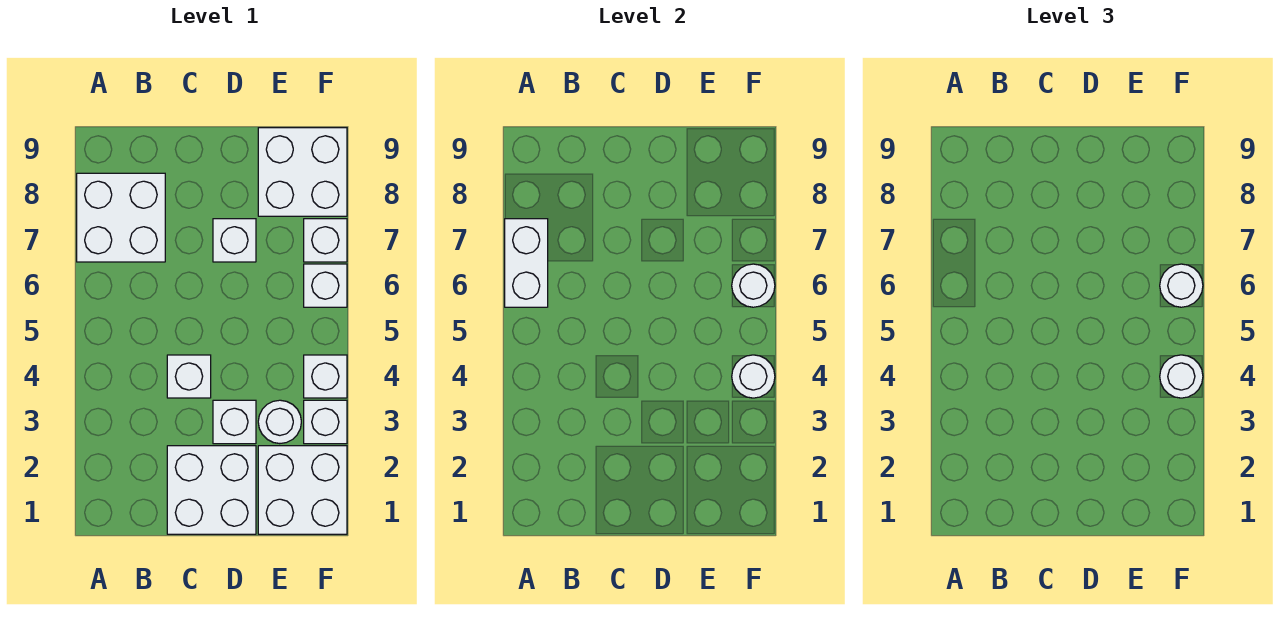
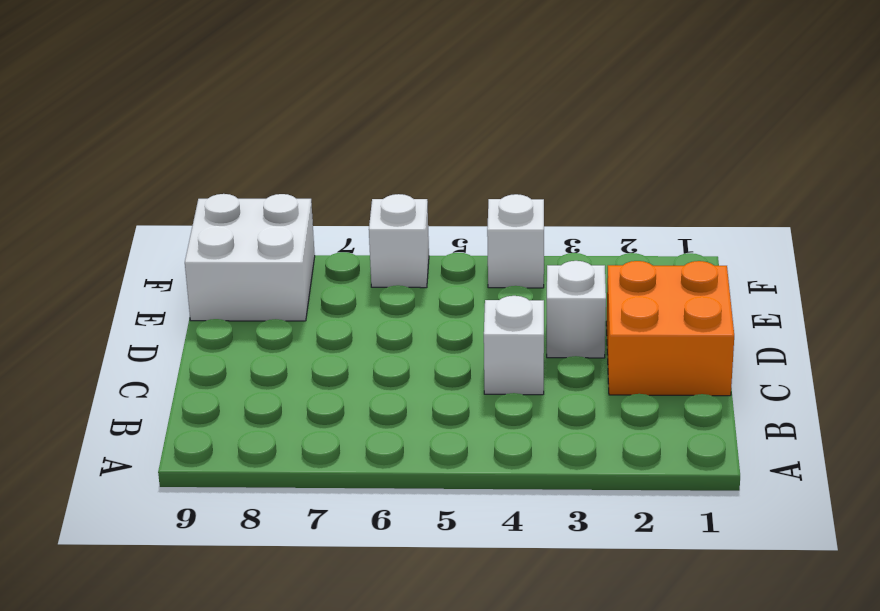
orange 2x2 brick [606,261,734,396] -> white 2x2 brick [167,446,256,534]
none -> white 2x2 brick [77,173,165,262]
none -> white 1x1 brick [213,219,256,262]
none -> white 2x2 brick [258,446,347,534]

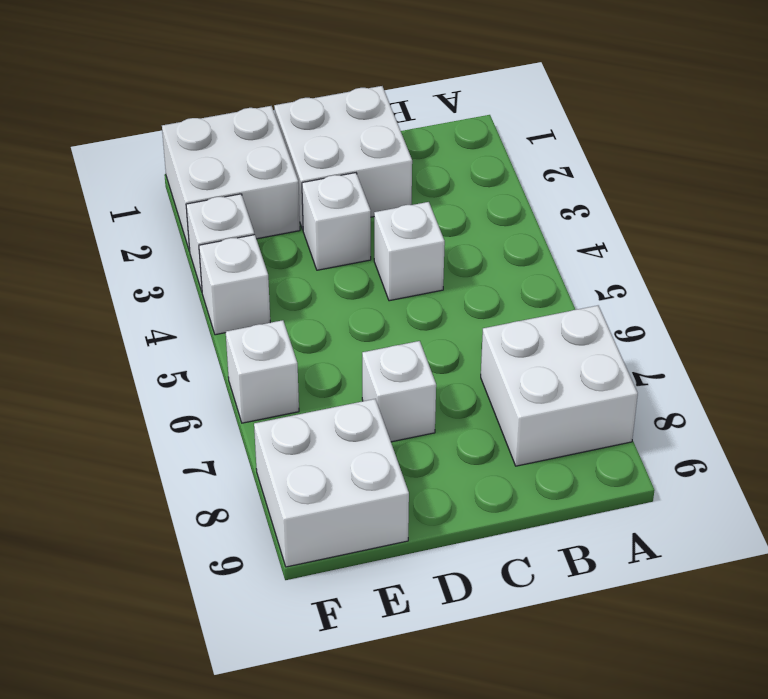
none -> white 1x1 round brick [258,400,301,444]
none -> white 1x1 brick [304,219,347,262]
none -> white 1x2 brick [505,219,548,307]

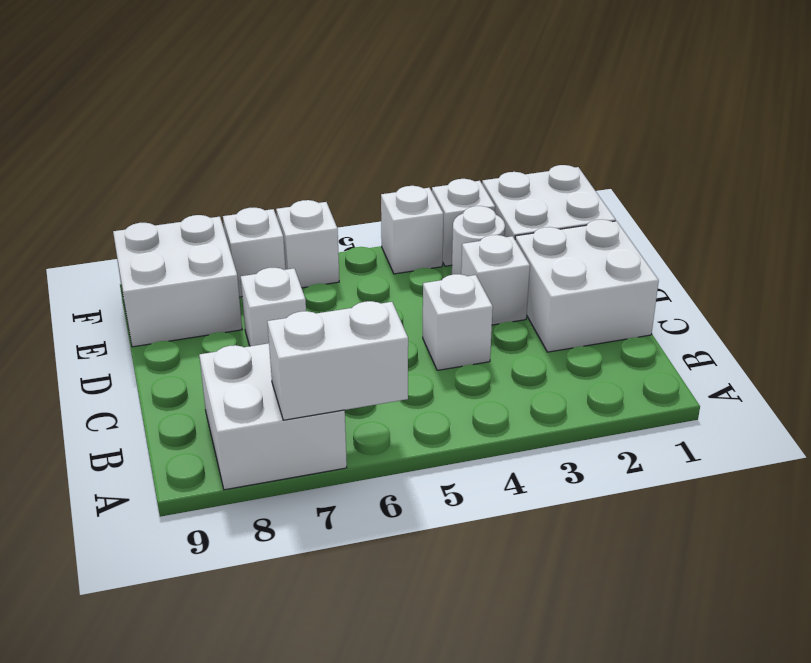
none -> white 1x1 round brick [732,355,775,398]
none -> white 1x1 round brick [732,264,775,307]
none -> white 1x1 round brick [1160,355,1203,398]

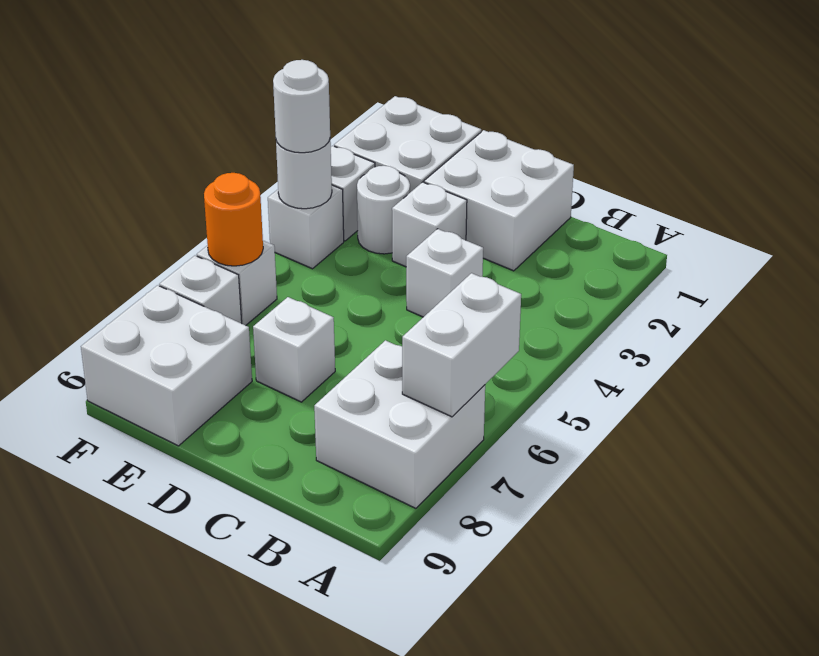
orange 1x1 round brick [204,173,263,266] -> white 1x1 round brick [732,264,775,307]
none -> white 1x1 round brick [1160,264,1203,307]

